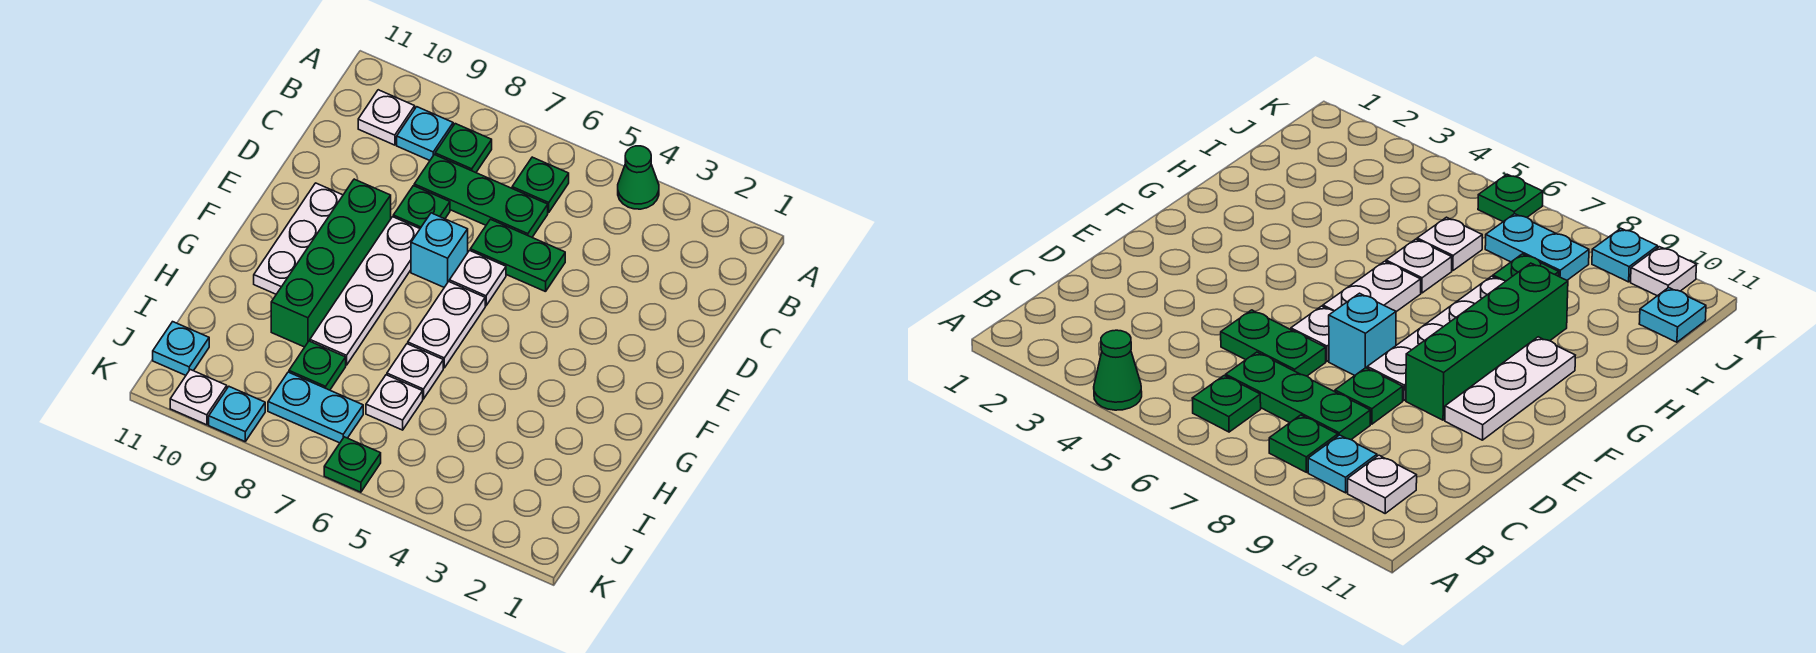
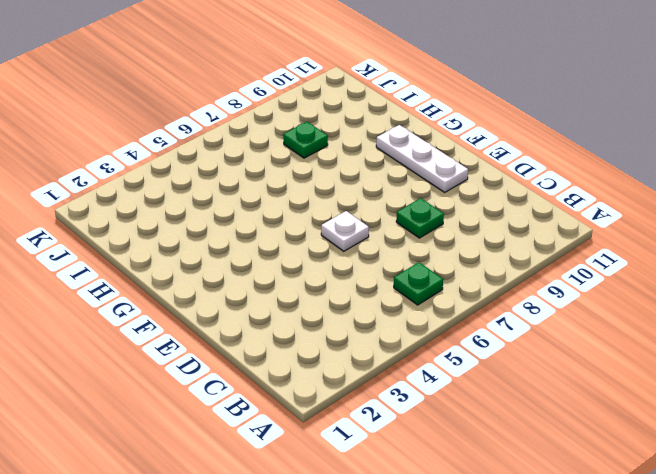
none -> green 1x1 cone [618,146,659,209]
none -> green 1x1 plate [435,124,492,173]
none -> cyan 1x1 plate [397,107,453,160]

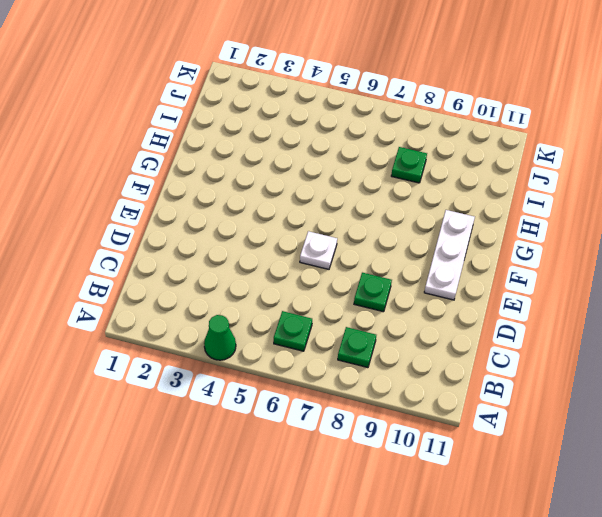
none -> cyan 1x1 plate [397,107,453,160]
none -> white 1x1 plate [358,90,415,145]
none -> green 1x3 plate [414,155,548,237]

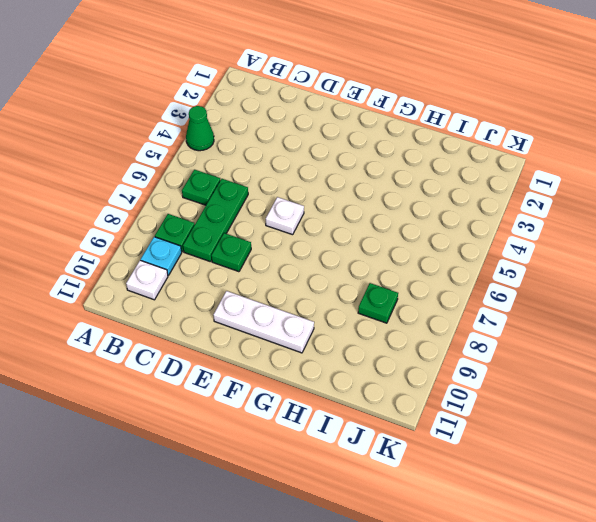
none -> green 1x2 plate [470,219,565,292]
none -> cyan 1x1 brick [411,213,468,287]
none -> white 1x4 plate [310,217,420,365]

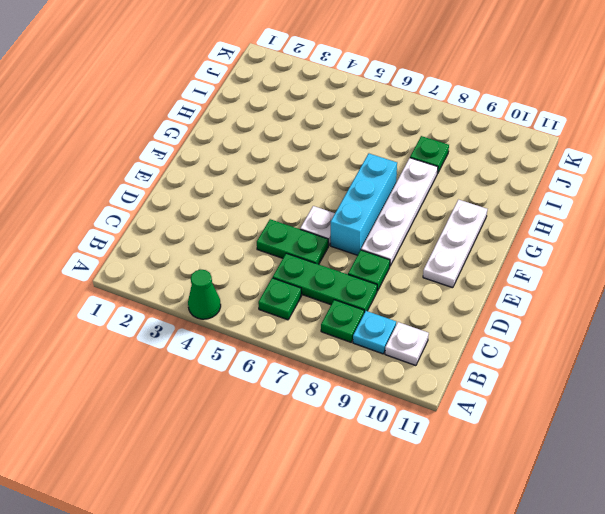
cyan 1x3 brick [331,154,397,255] -> cyan 1x1 brick [411,213,468,287]
none -> green 1x4 brick [271,179,391,347]
none -> white 1x2 plate [408,282,485,368]
none -> white 1x1 plate [387,344,443,399]

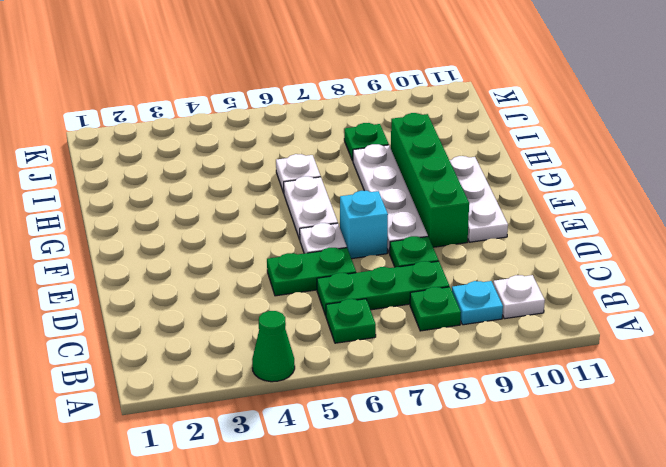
none -> white 1x1 plate [366,375,423,430]
none -> cyan 1x2 plate [268,372,363,443]
none -> cyan 1x1 plate [153,322,209,375]

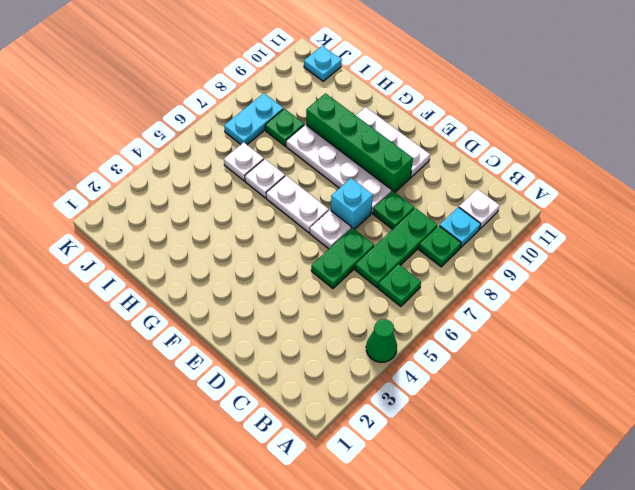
none -> green 1x1 plate [324,437,381,492]
none -> cyan 1x1 plate [209,387,265,441]
none -> white 1x1 plate [170,370,227,425]

